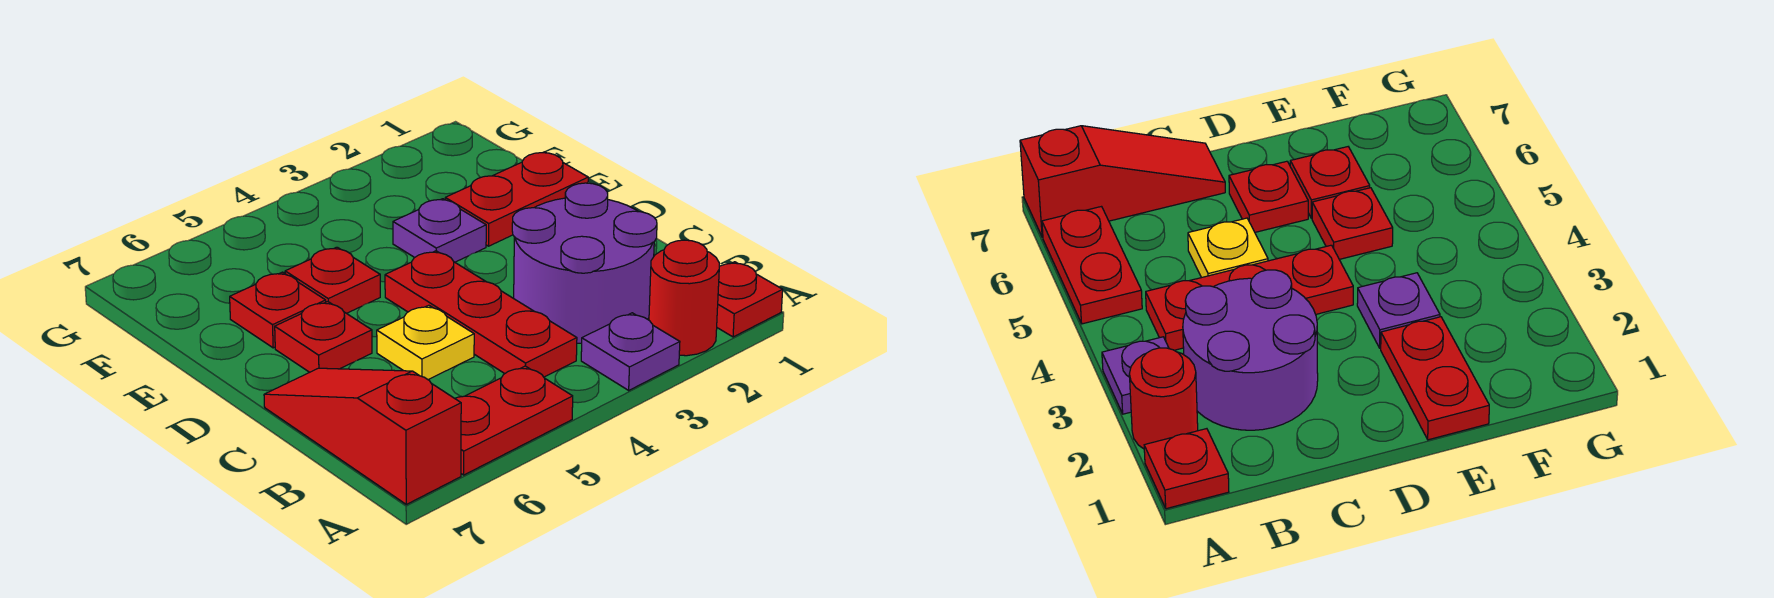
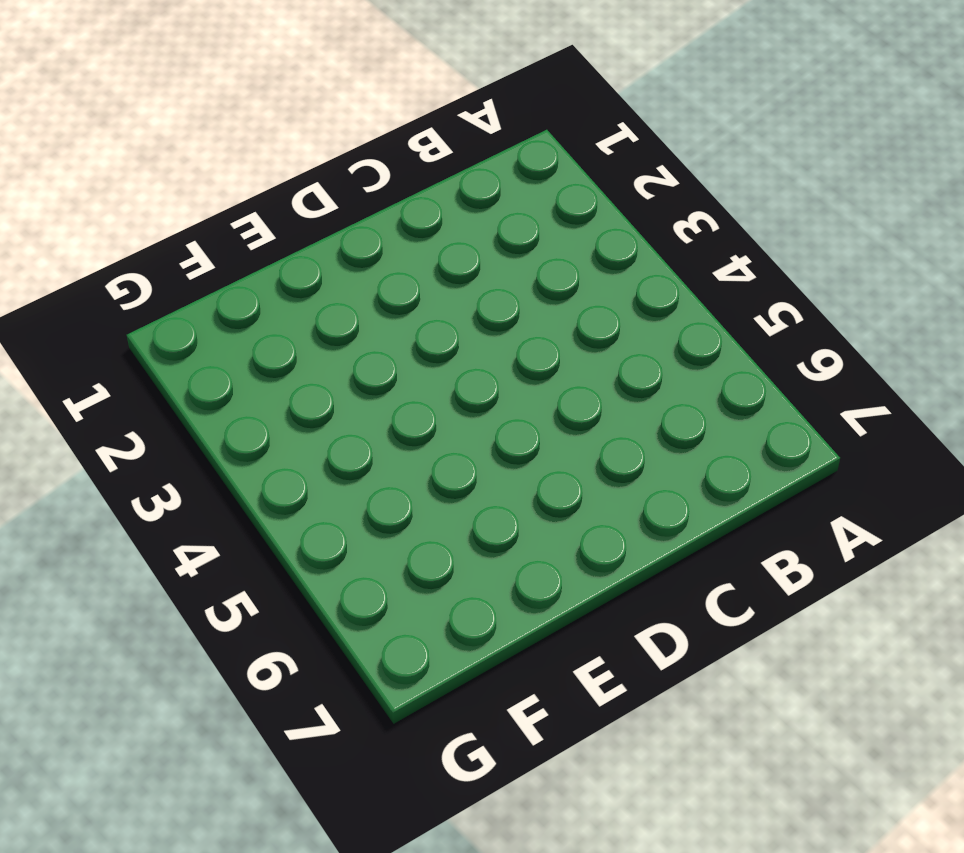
none -> red 1x1 plate [717,262,783,337]
none -> red 1x1 round brick [649,240,719,356]
none -> purple 1x1 plate [581,313,680,390]

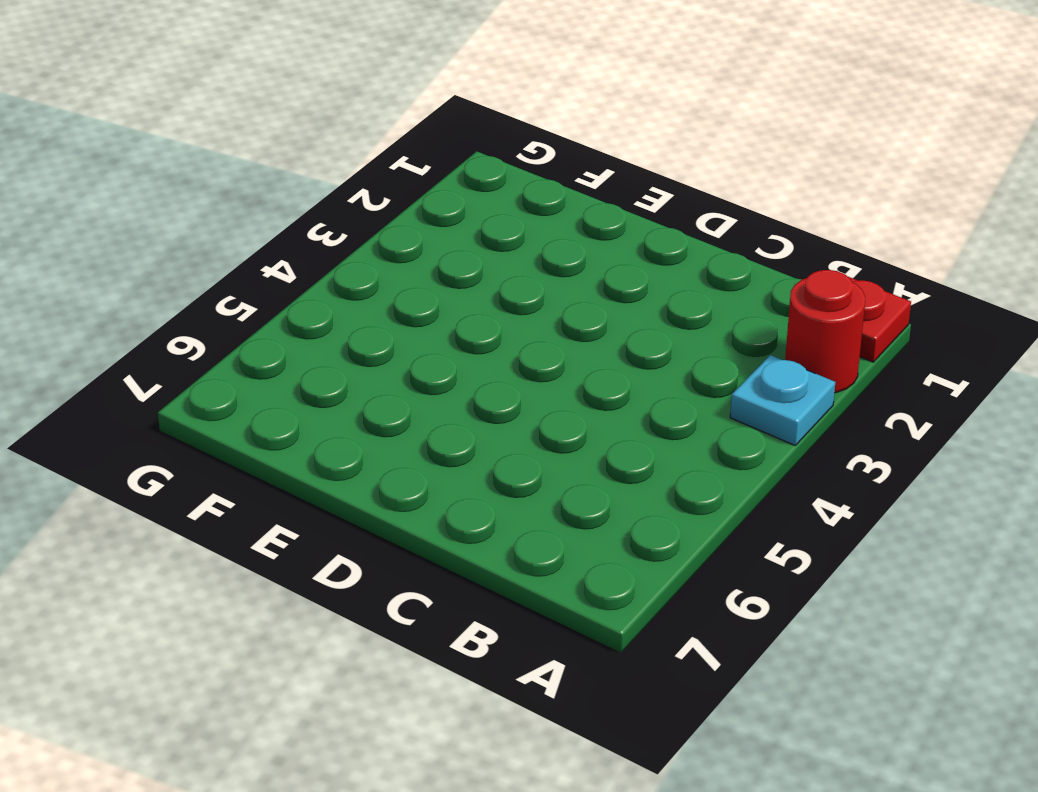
cyan 1x1 plate [730,355,835,446] -> purple 1x1 plate [581,313,680,390]
none -> red 1x2 plate [455,366,573,475]
none -> red 1x3 slope [264,368,461,504]
none -> purple 2x2 round brick [512,183,657,343]

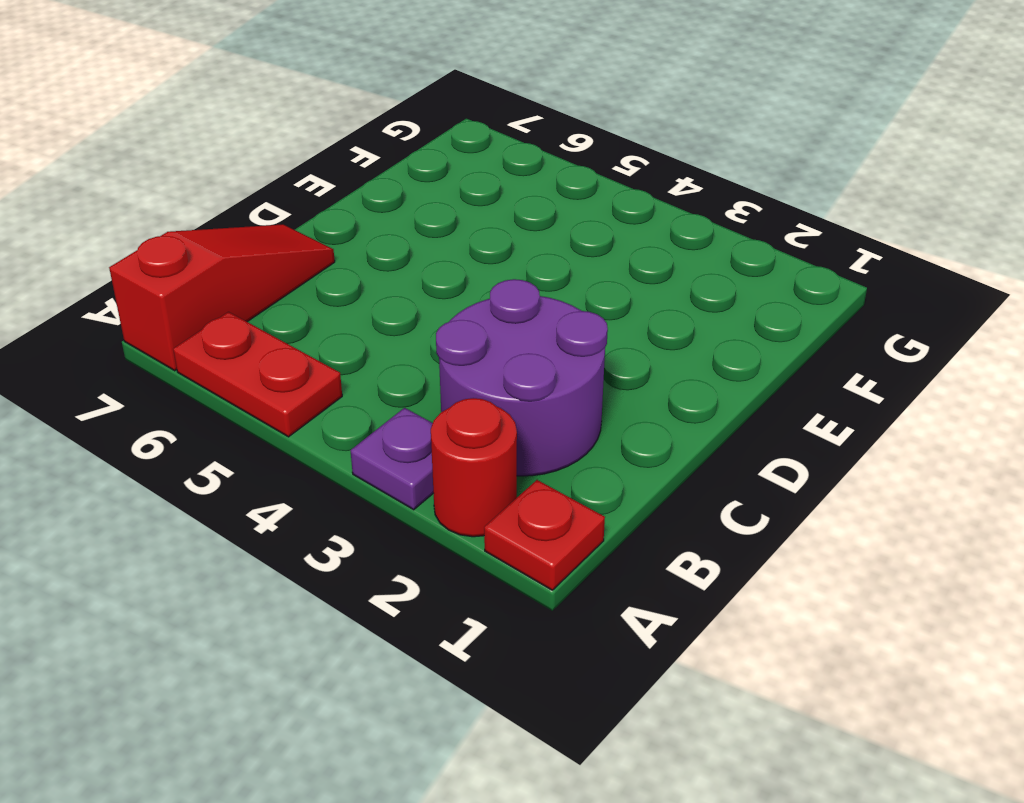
none -> red 1x3 plate [385,251,577,377]
none -> yellow 1x1 plate [377,305,474,380]
none -> red 1x1 plate [275,302,372,372]

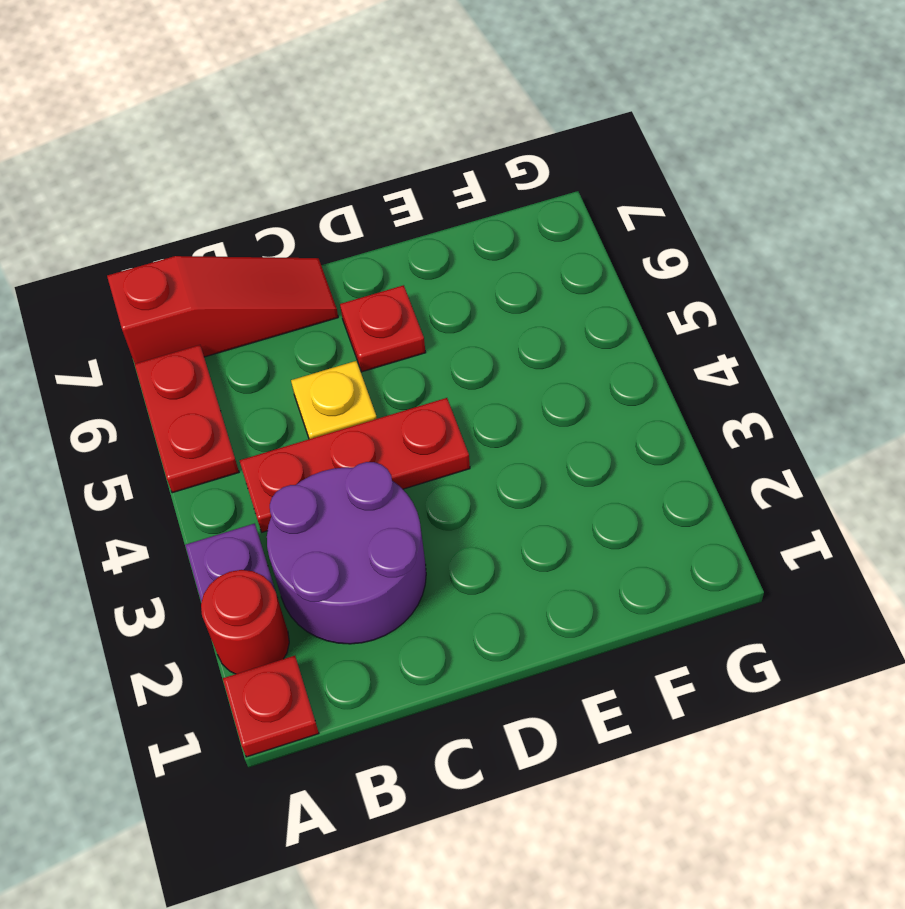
none -> red 1x2 plate [445,152,588,246]
none -> purple 1x1 plate [393,199,486,262]
none -> red 1x1 plate [285,247,380,313]

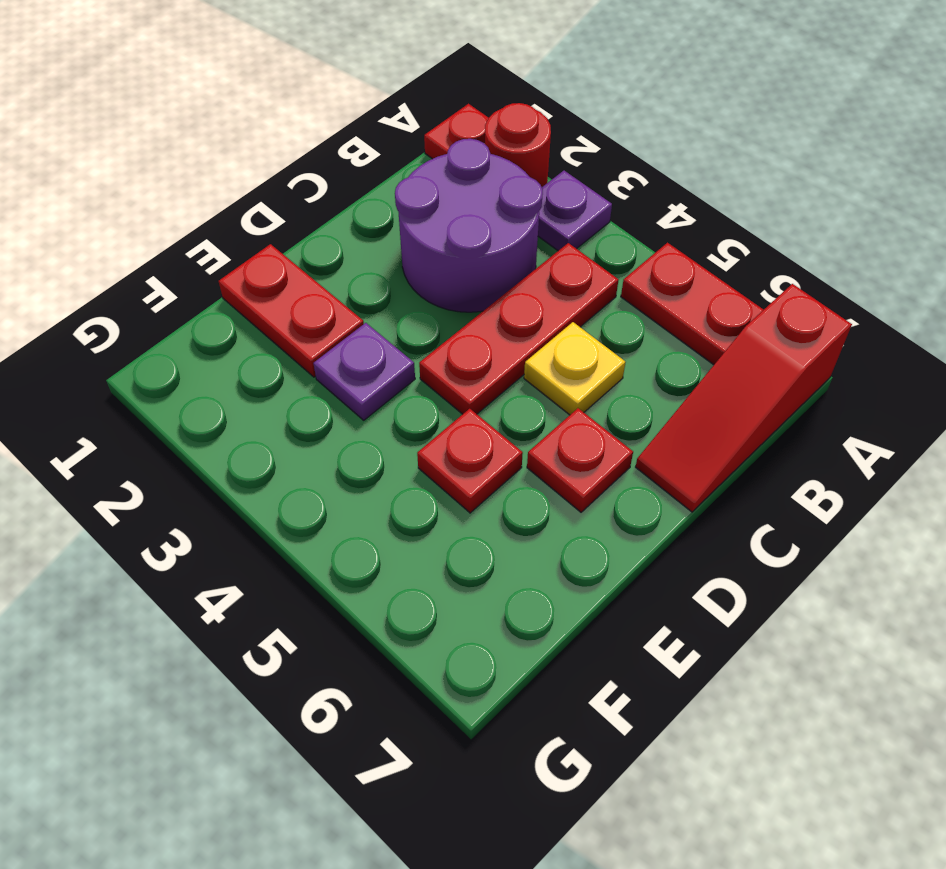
none -> red 1x1 plate [230,272,326,348]

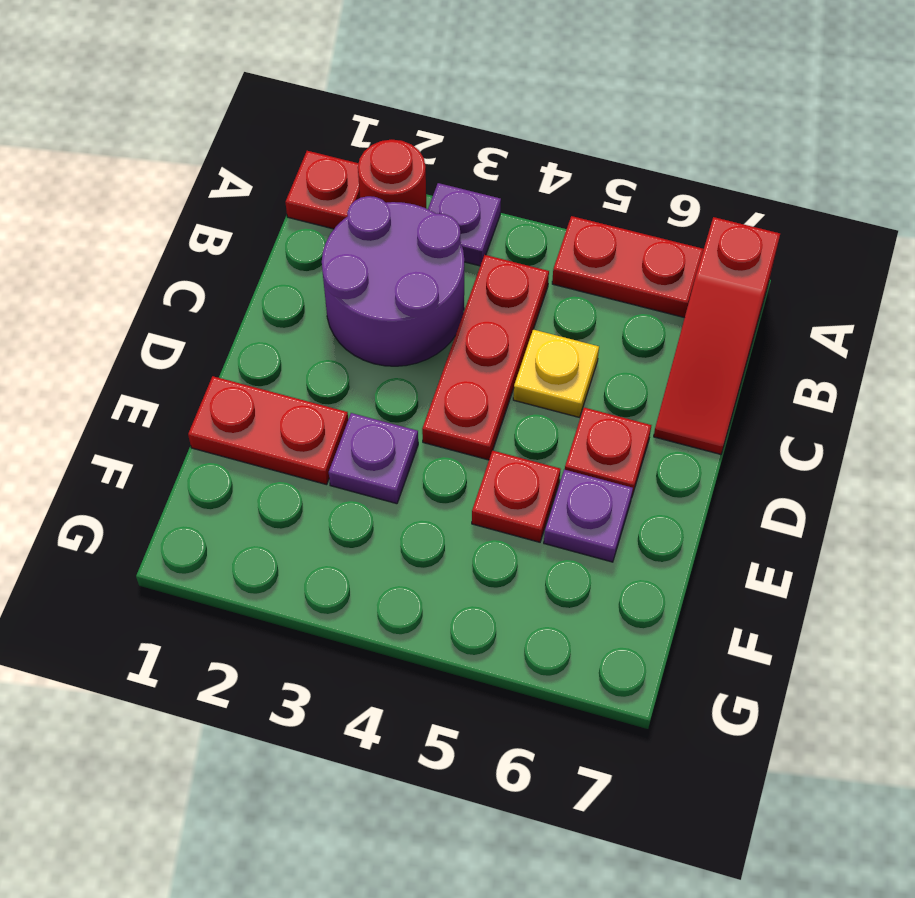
purple 1x1 plate [544,469,633,562] -> red 1x1 plate [230,272,326,348]

